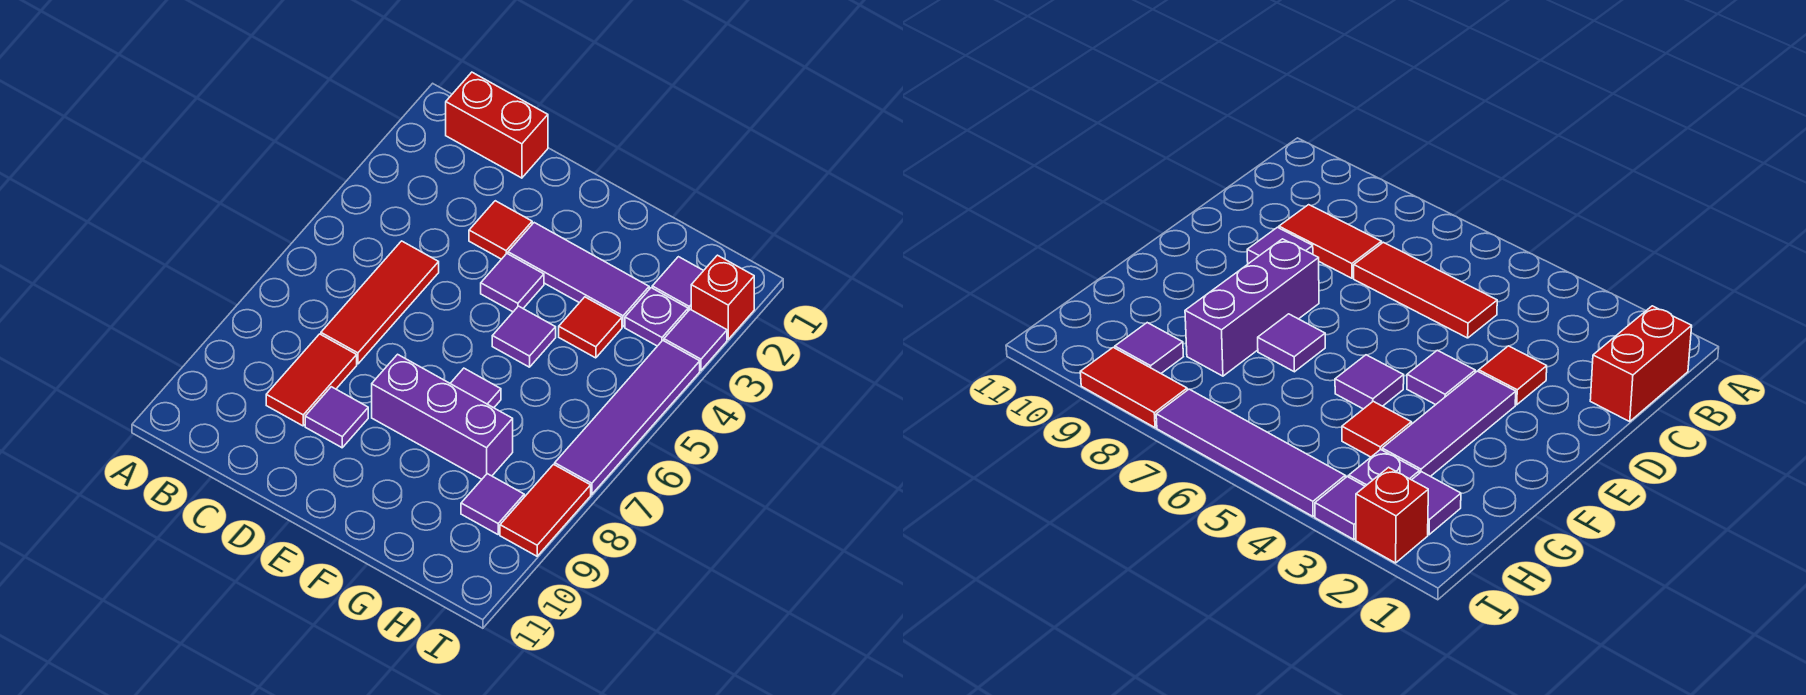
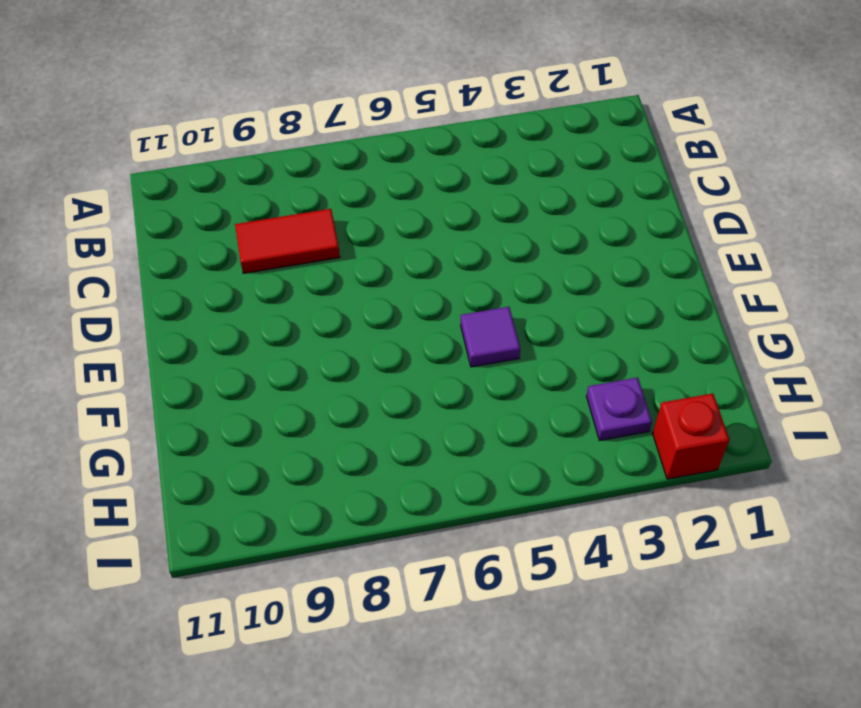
none -> red 1x2 brick [446,72,548,178]
none -> red 1x3 tile [321,241,439,364]
none -> red 1x1 tile [469,201,532,259]

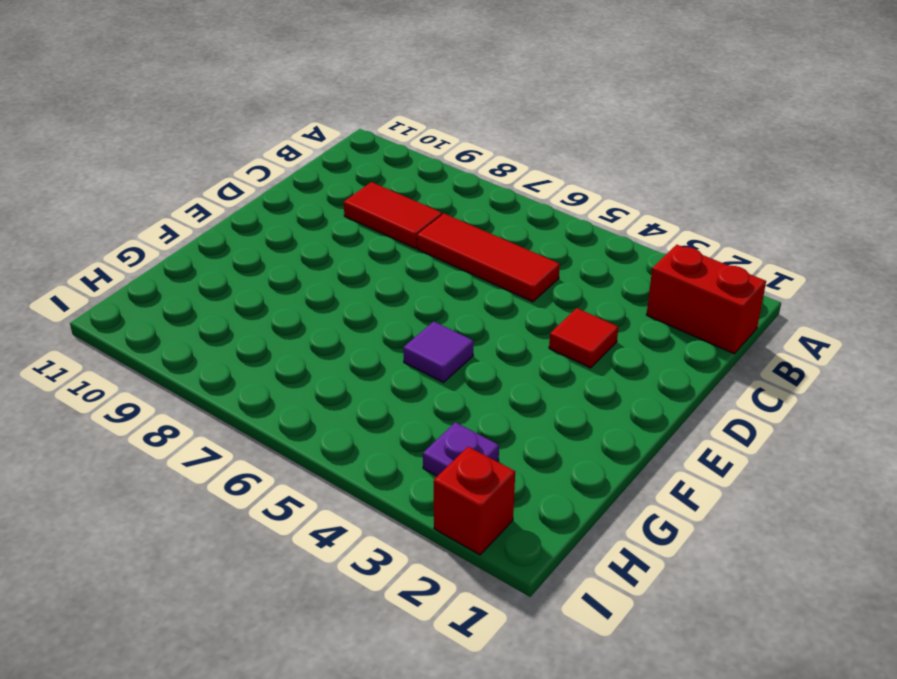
red 1x2 brick [647,245,766,354] -> red 1x2 brick turned to [446,72,548,178]
none -> purple 1x1 tile [305,387,368,448]
none -> purple 1x3 tile [508,223,649,327]
none -> purple 1x1 tile [481,254,544,312]

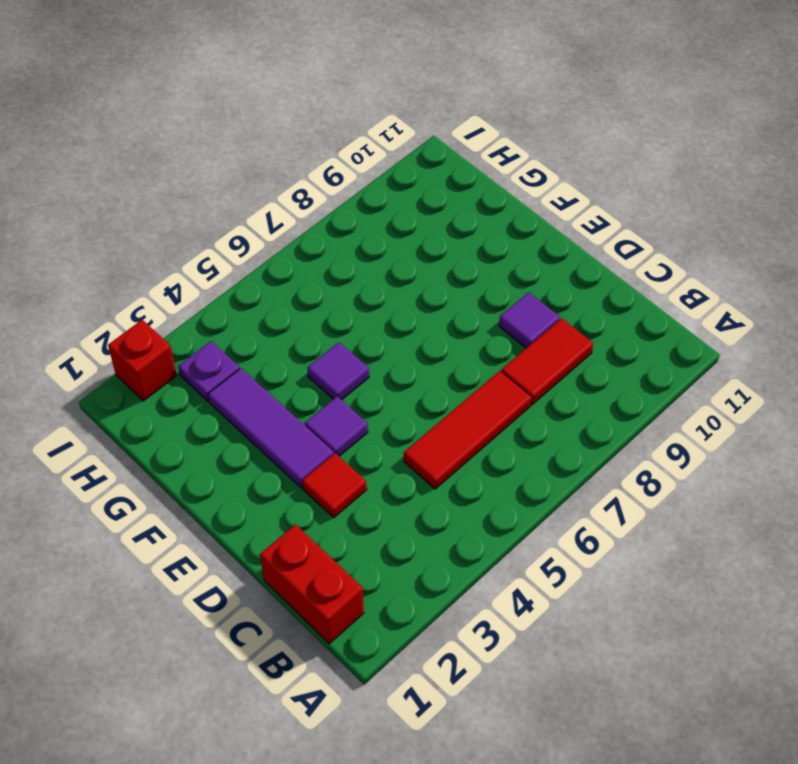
none -> purple 1x3 brick [372,354,513,479]
none -> purple 1x1 tile [450,368,501,408]
none -> red 1x1 tile [559,297,622,358]

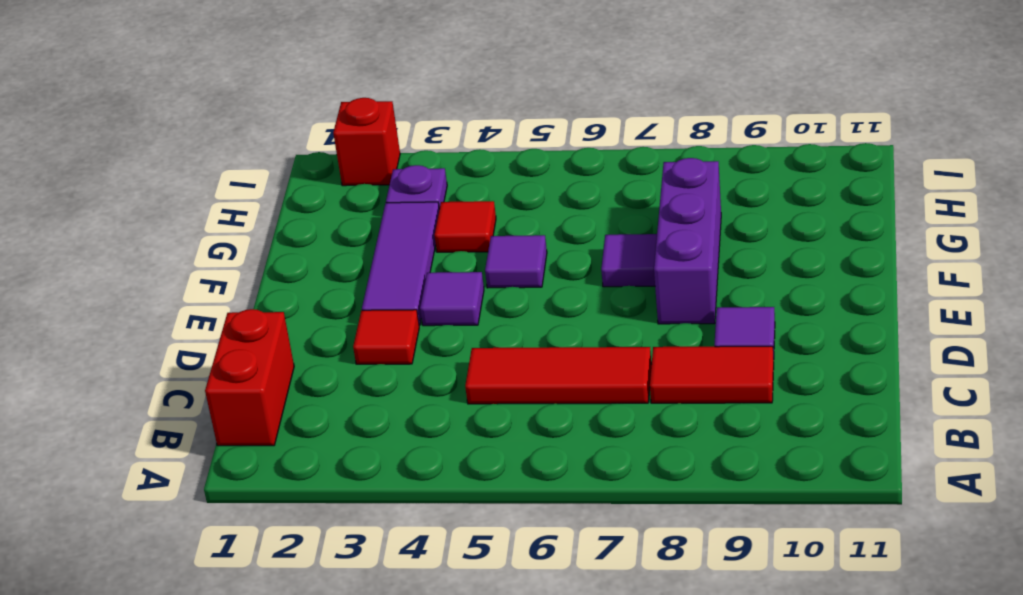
none -> purple 1x1 tile [652,257,704,311]
none -> purple 1x1 tile [461,474,524,534]
none -> purple 1x1 tile [664,309,727,370]

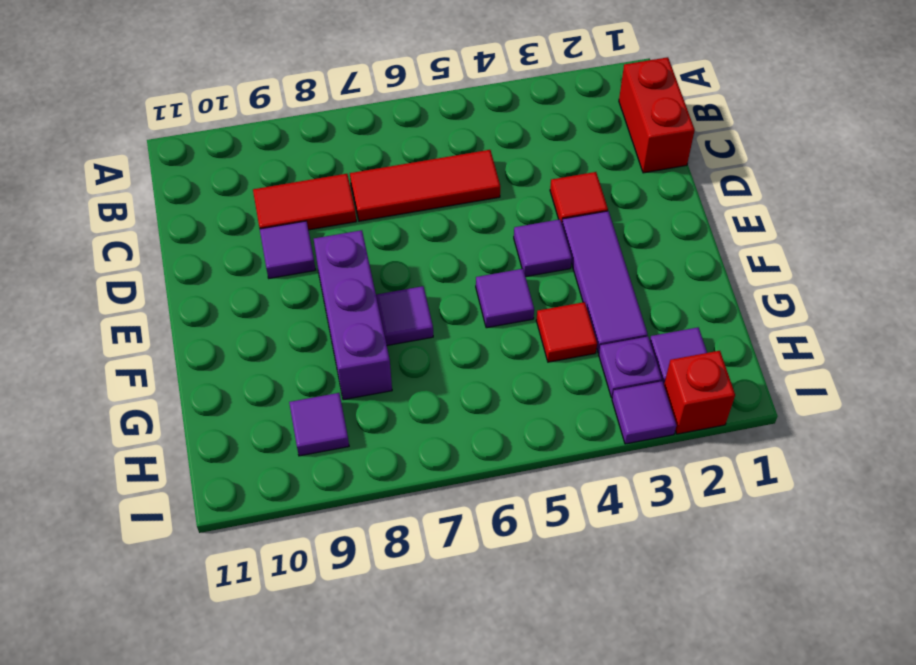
none -> purple 1x4 tile [555,340,700,494]
none -> red 1x2 tile [500,464,591,556]

